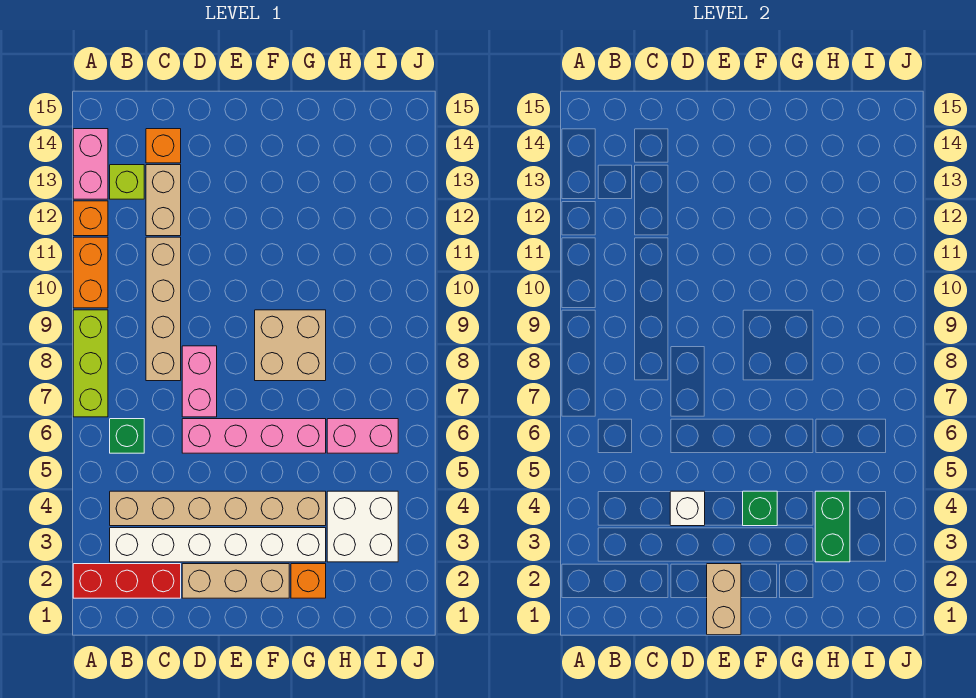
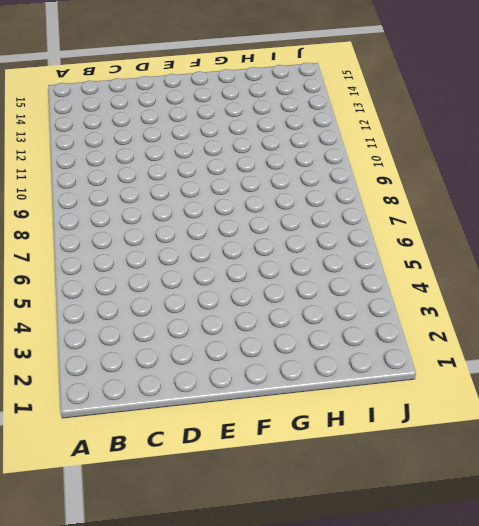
none -> red 1x3 brick [73,564,181,598]
none -> lime 1x3 brick [73,310,108,417]
none -> orange 1x2 brick [73,237,108,308]

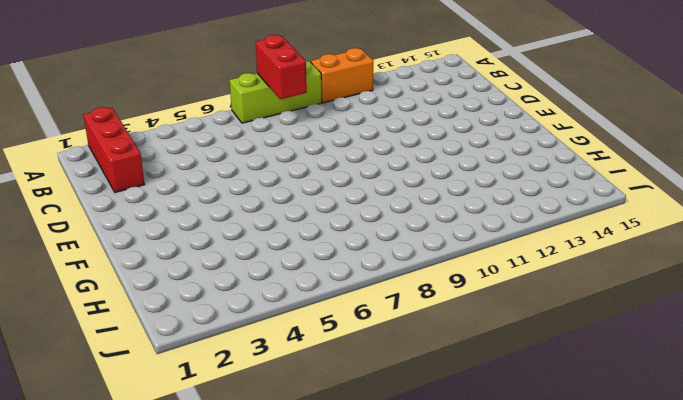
red 1x2 brick [256,35,307,99] -> none
none -> orange 1x1 brick [73,201,108,236]
none -> pink 1x2 brick [73,129,108,199]
none -> white 1x6 brick [110,528,326,562]

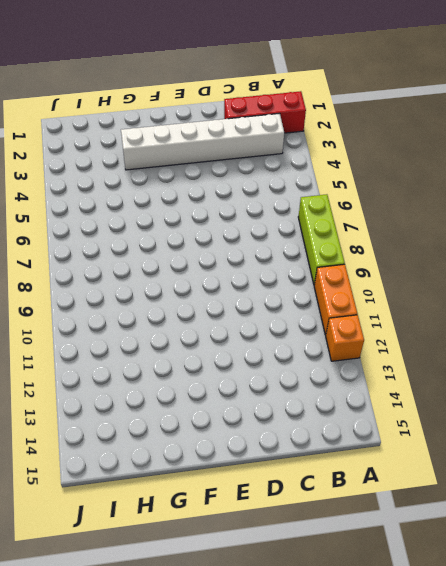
none -> pink 1x2 brick [73,129,108,199]
none -> tan 1x6 brick [110,491,326,526]
none -> green 1x1 brick [110,419,144,453]

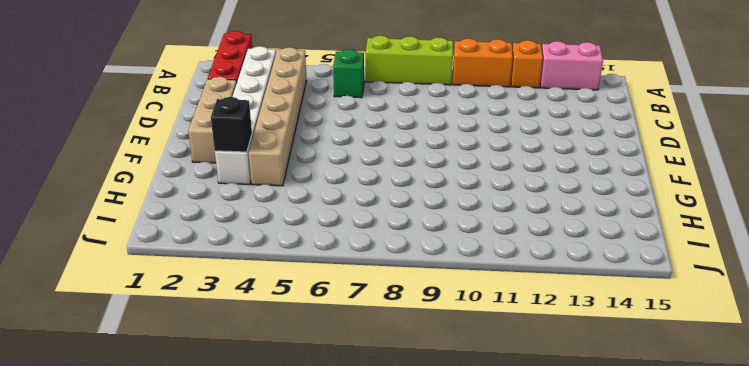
black 1x1 brick [211,97,252,152] -> none
none -> lime 1x1 brick [110,165,144,199]
none -> tan 1x4 brick [146,237,181,381]
none -> tan 1x2 brick [146,165,181,236]

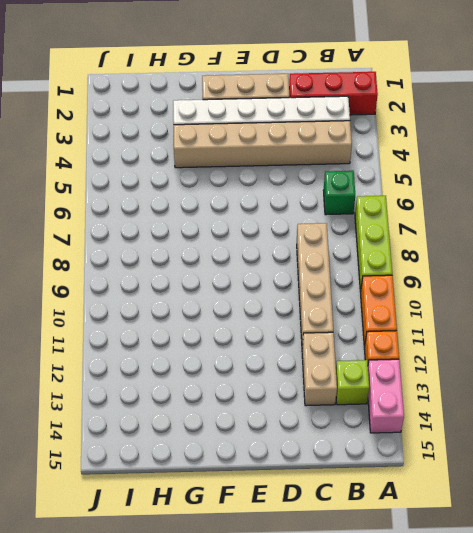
none -> orange 1x1 brick [146,129,181,163]
none -> pink 1x4 brick [182,419,326,453]
none -> pink 1x2 brick [182,346,217,417]

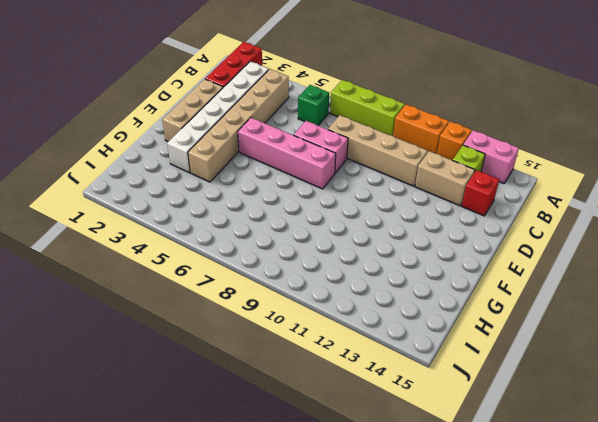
red 1x1 brick [462,170,499,216] -> orange 1x1 brick [146,129,181,163]
pink 1x4 brick [238,118,336,189] -> pink 1x4 brick turned to [182,419,326,453]
none -> tan 2x2 brick [255,310,326,381]
none -> orange 1x1 brick [291,564,326,598]
none -> white 2x2 brick [327,491,398,562]

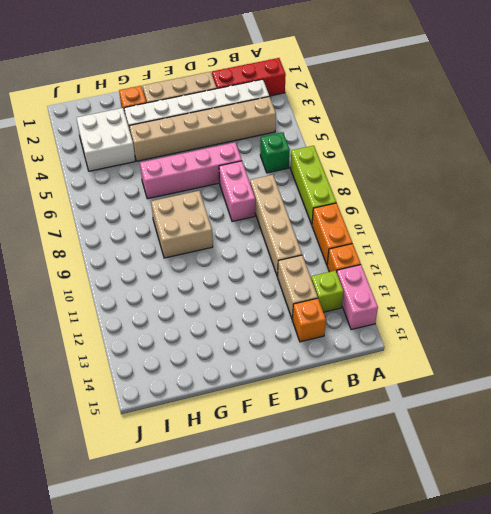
none -> pink 1x2 brick [327,419,398,453]
none -> white 1x1 brick [670,491,705,526]
none -> tan 1x2 brick [707,564,741,635]

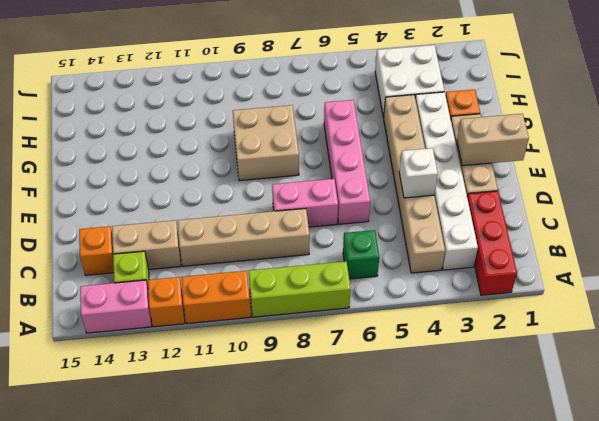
none -> pink 1x2 brick [327,419,398,453]
none -> green 1x1 brick [743,491,777,526]
none -> green 1x2 brick [815,491,850,562]

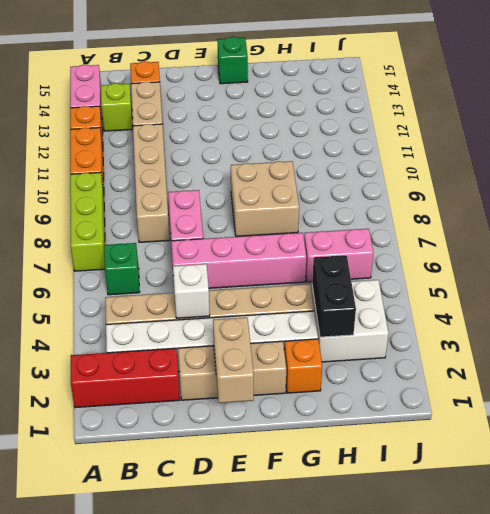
green 1x1 brick [217,37,248,84] -> green 1x1 brick moved to [743,491,777,526]
black 1x2 brick [312,255,356,337] -> green 1x2 brick [815,491,850,562]

